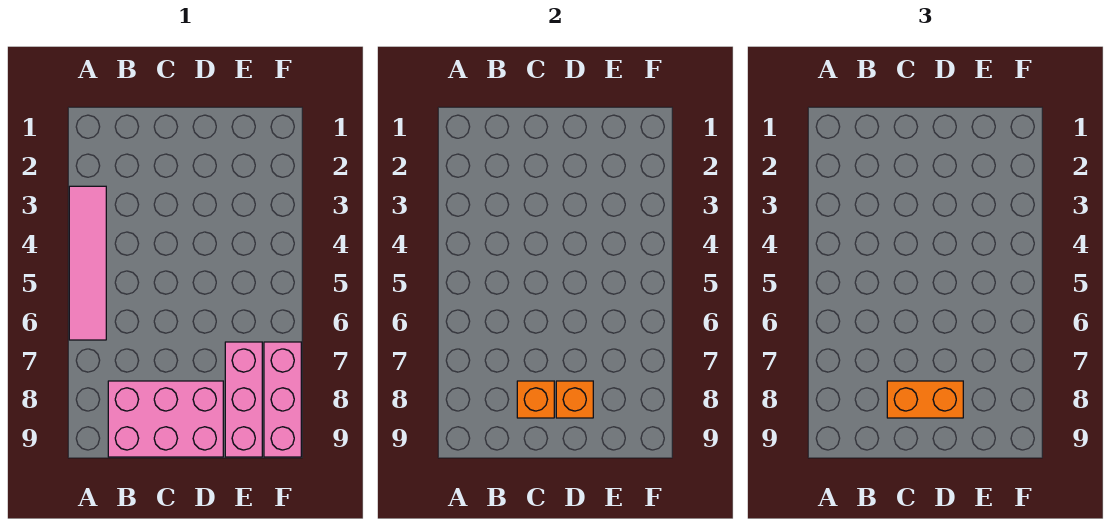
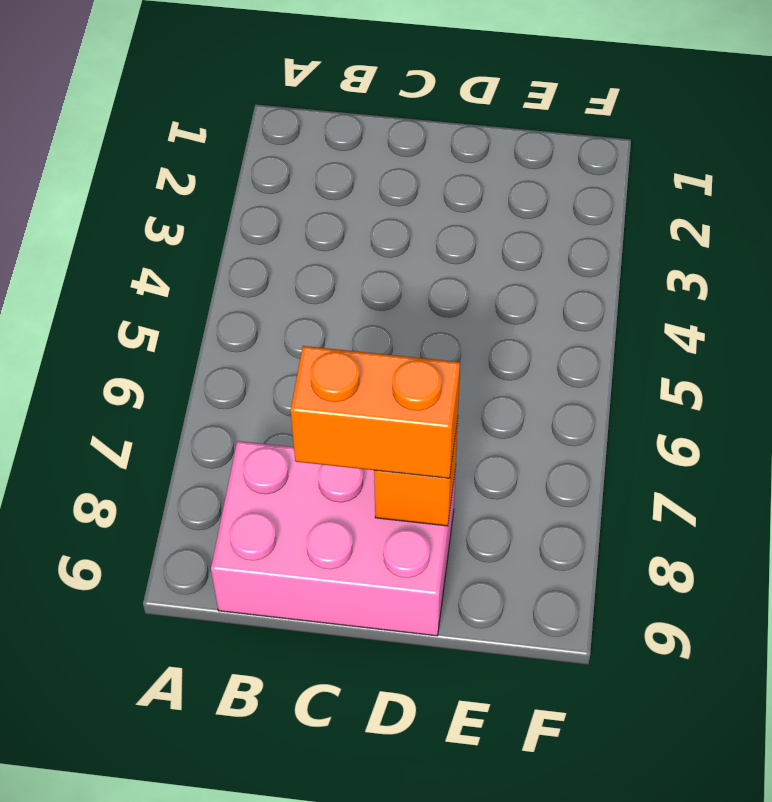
none -> pink 1x4 tile [69,186,106,340]
none -> pink 1x3 brick [225,342,262,457]

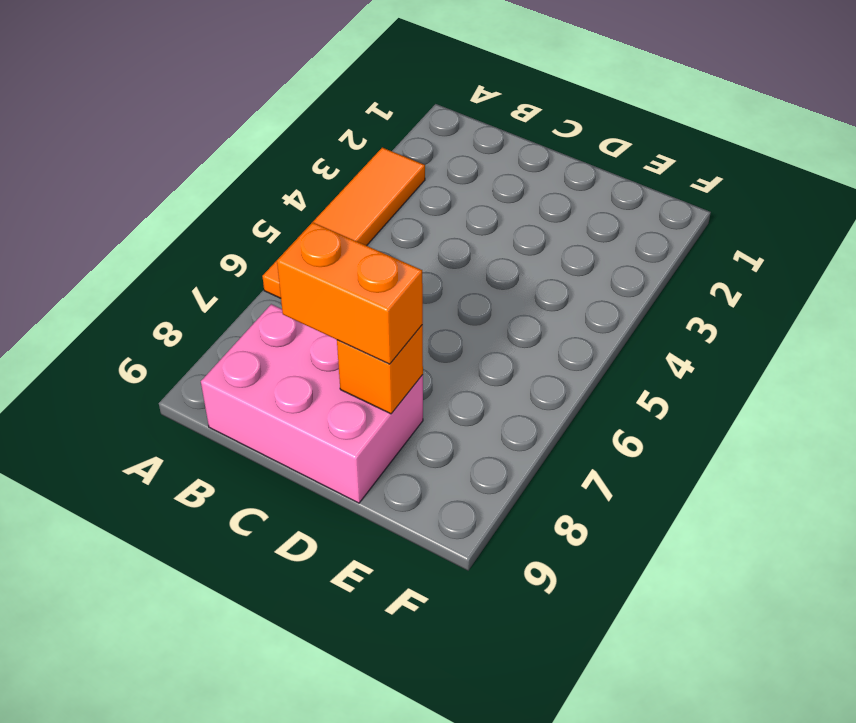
orange 1x4 tile [262,148,425,298] -> pink 1x4 tile [69,186,106,340]
none -> pink 1x3 brick [225,342,262,457]
none -> pink 1x3 brick [264,342,301,457]

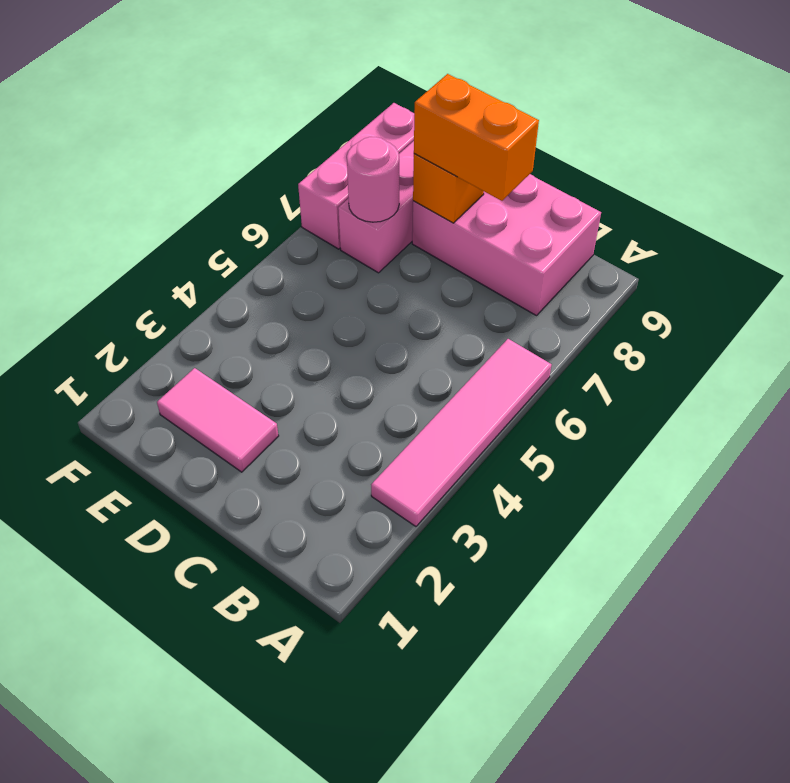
pink 1x2 tile [157,368,279,472] -> none
pink 1x1 round brick [347,137,399,222] -> none
none -> orange 1x1 brick [517,381,554,418]

